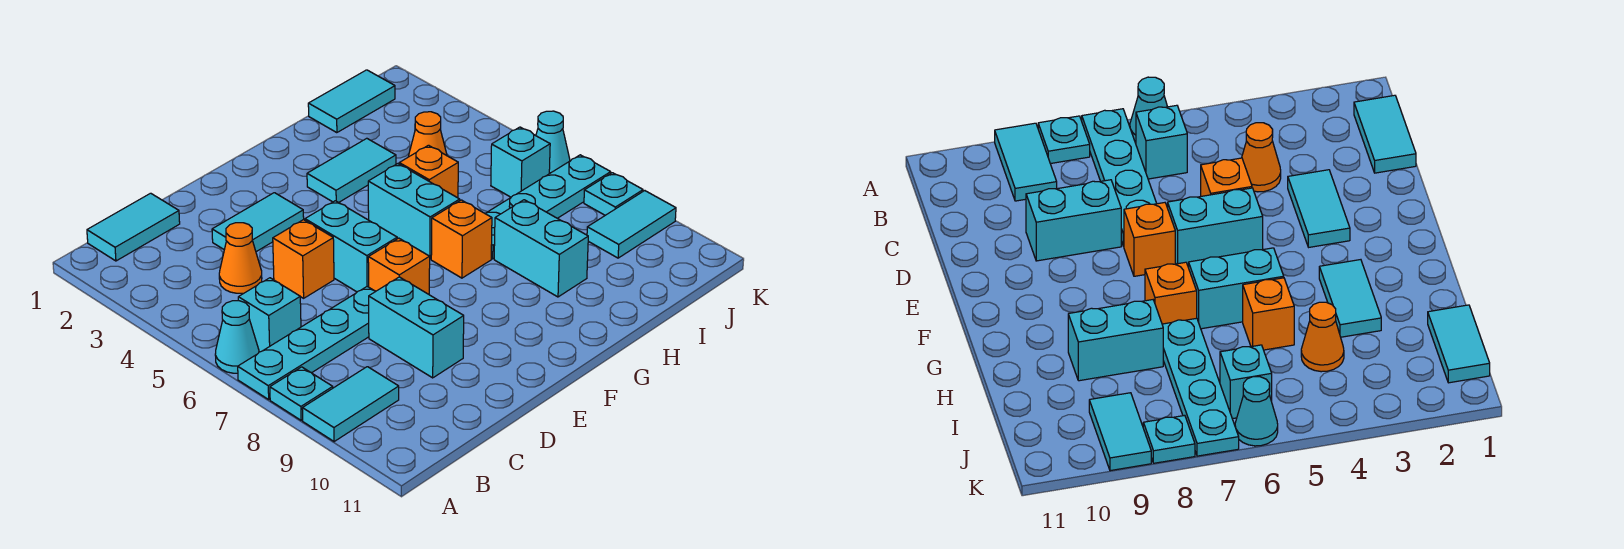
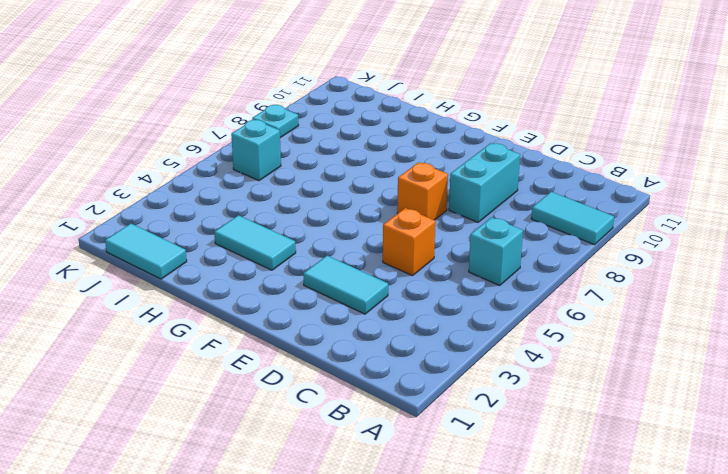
none -> cyan 1x1 cone [215,301,259,373]
none -> cyan 1x4 plate [238,287,376,399]
none -> cyan 1x1 plate [270,367,333,420]

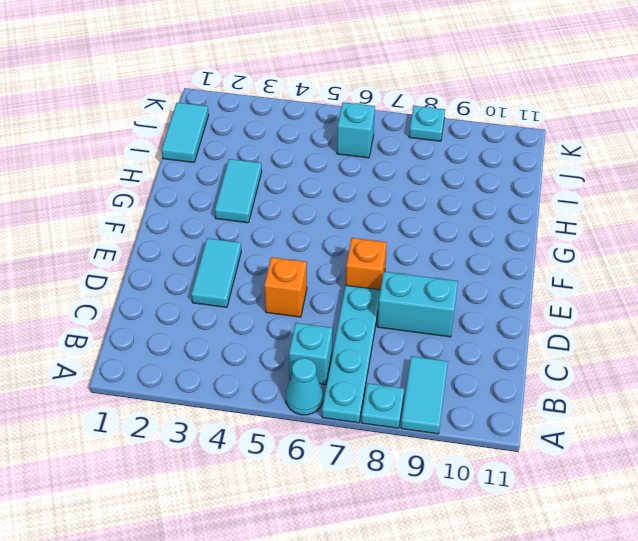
none -> cyan 1x2 tile [87,193,180,261]
none -> orange 1x1 cone [219,223,262,293]
none -> cyan 1x2 brick [305,201,397,292]

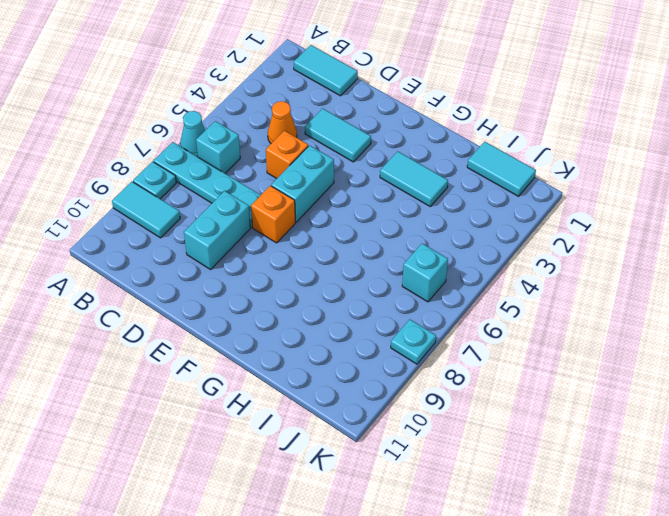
none -> cyan 1x2 brick [368,164,460,259]
none -> orange 1x1 brick [431,200,492,278]
none -> orange 1x1 brick [399,145,458,198]

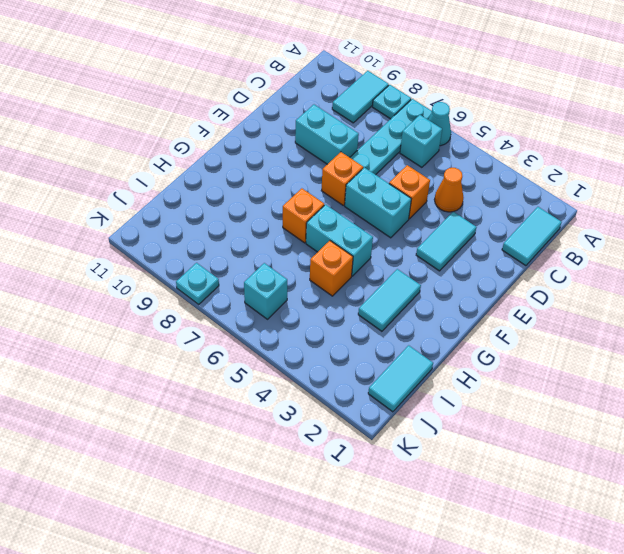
none -> cyan 1x4 plate [485,155,611,259]
none -> cyan 1x2 brick [494,200,588,297]
none -> orange 1x1 cone [408,112,447,157]

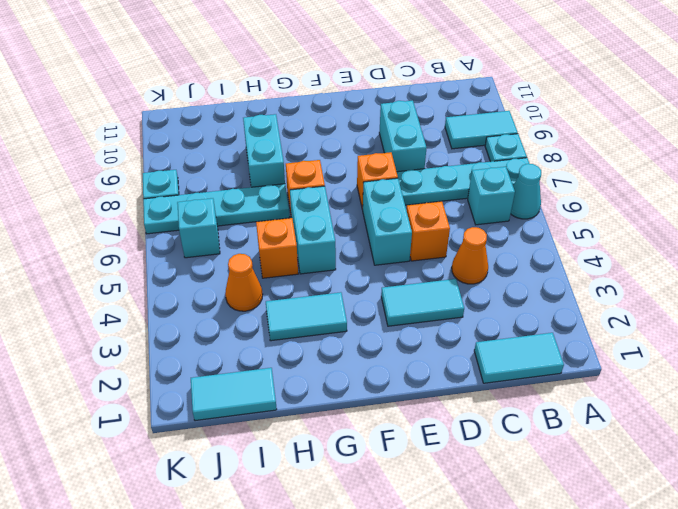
none -> cyan 1x2 tile [587,191,676,258]
none -> cyan 1x1 cone [536,111,570,174]

